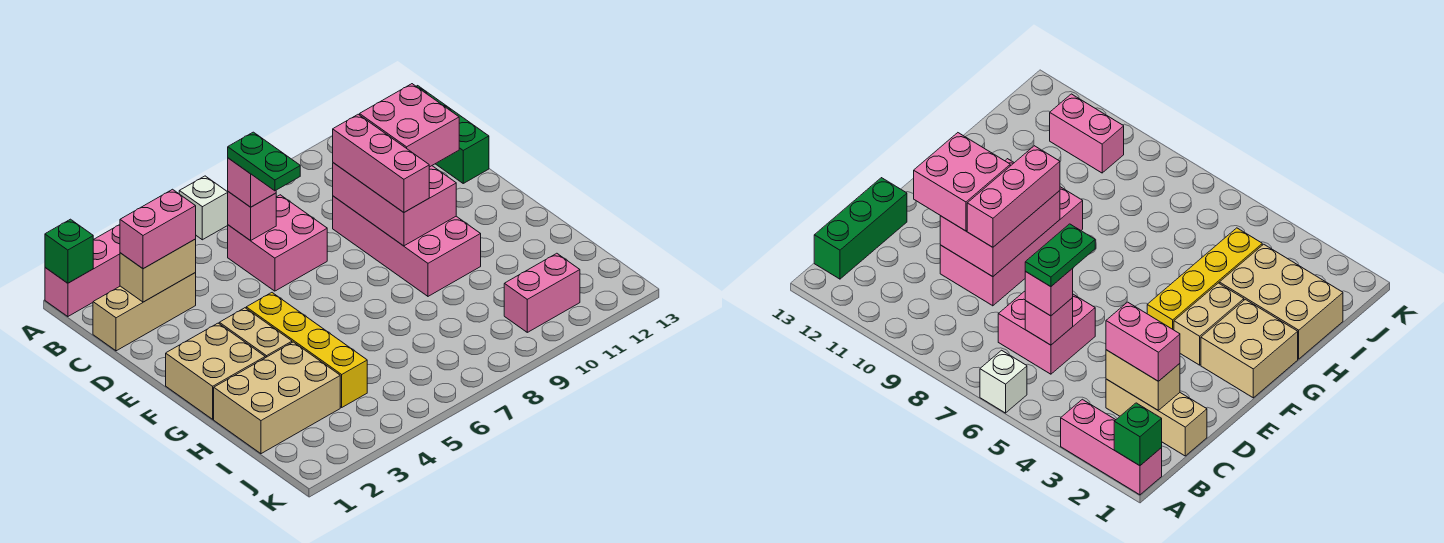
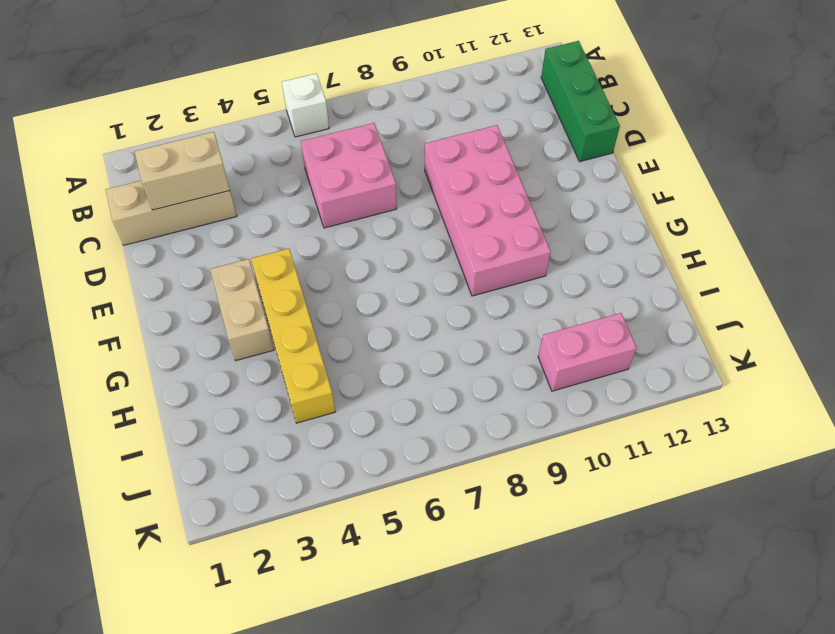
none -> pink 1x3 brick [45,225,120,317]
none -> tan 2x2 brick [166,323,265,419]
none -> tan 2x3 brick [214,342,340,454]

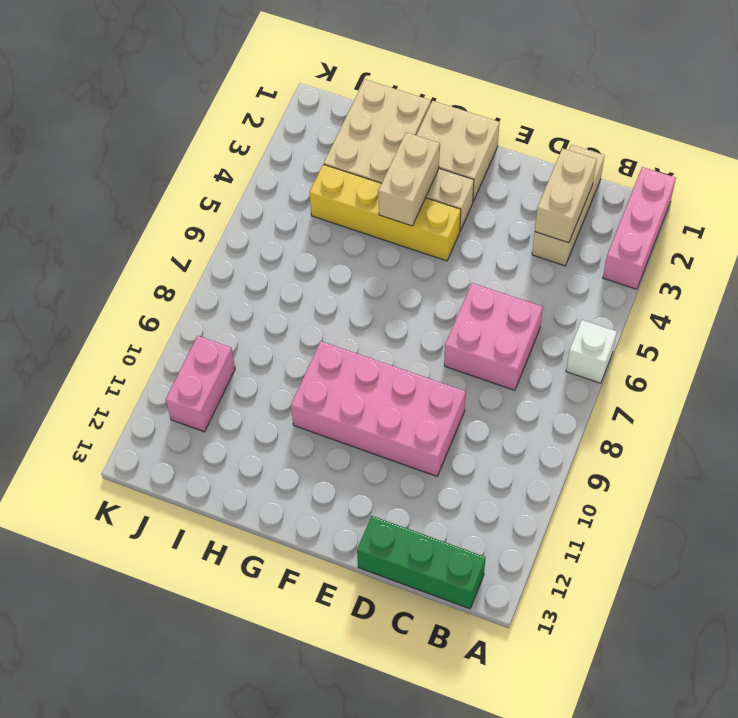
tan 1x2 brick [378,132,440,226] -> none
none -> green 1x1 brick [45,219,93,283]
none -> pink 1x1 brick [228,192,276,241]
none -> pink 2x3 brick [333,163,456,246]

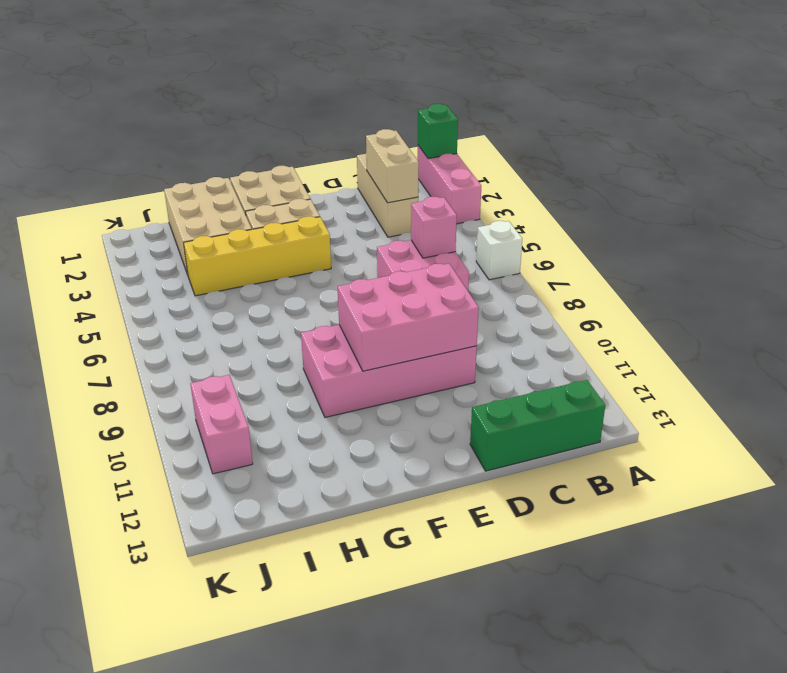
none -> pink 1x2 brick [120,189,196,269]
none -> pink 1x1 brick [228,158,276,207]
none -> pink 1x3 brick [333,114,429,212]

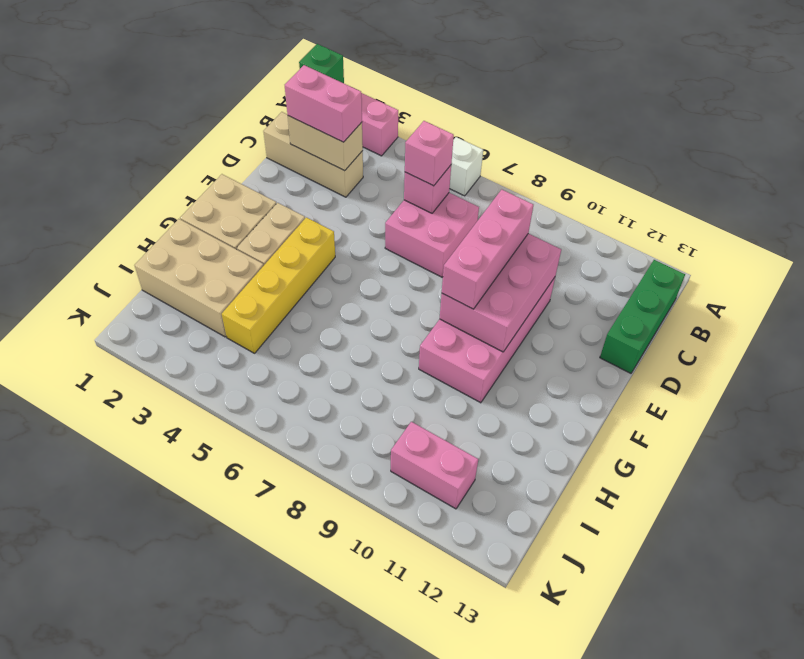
none -> pink 2x2 brick [360,84,459,167]
none -> green 1x2 plate [228,132,300,191]

